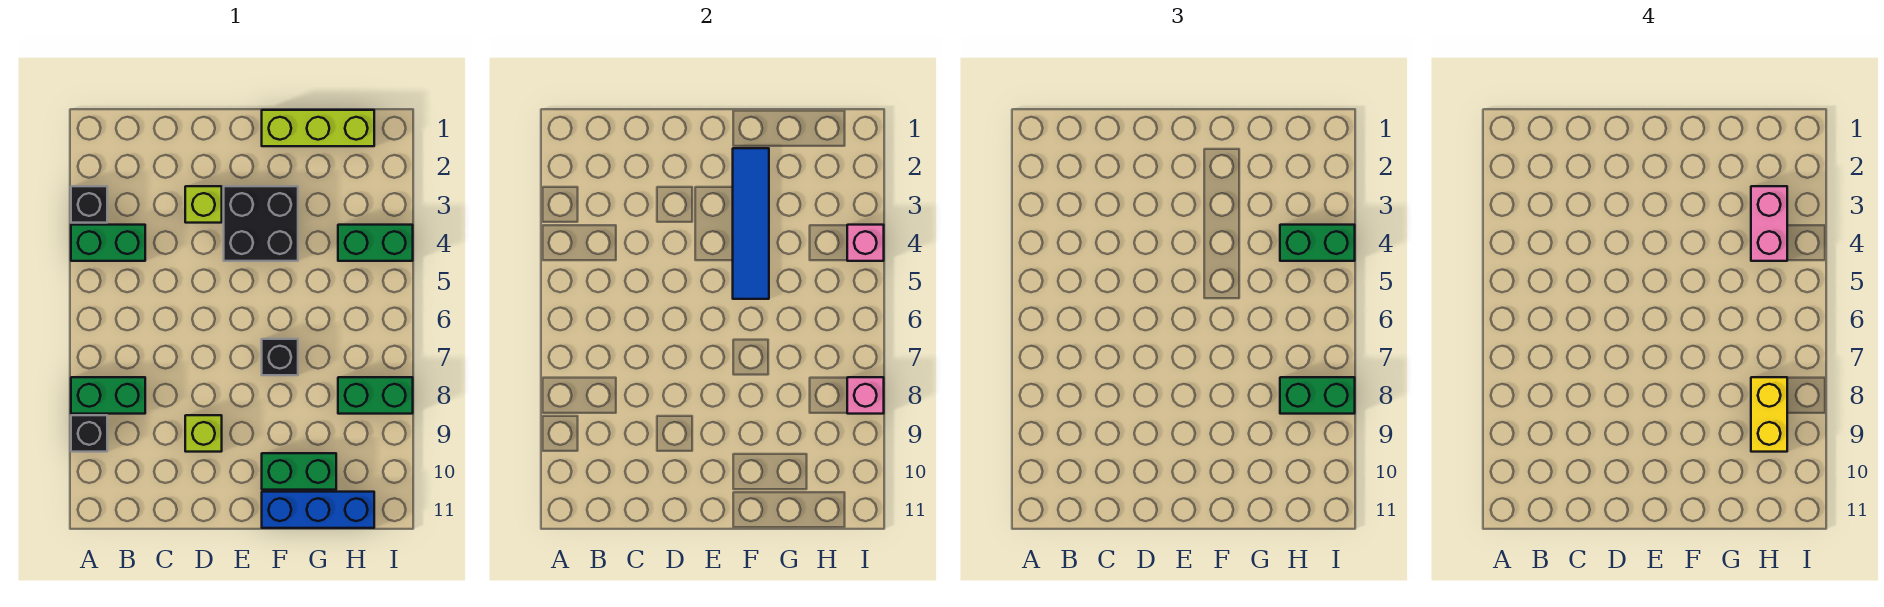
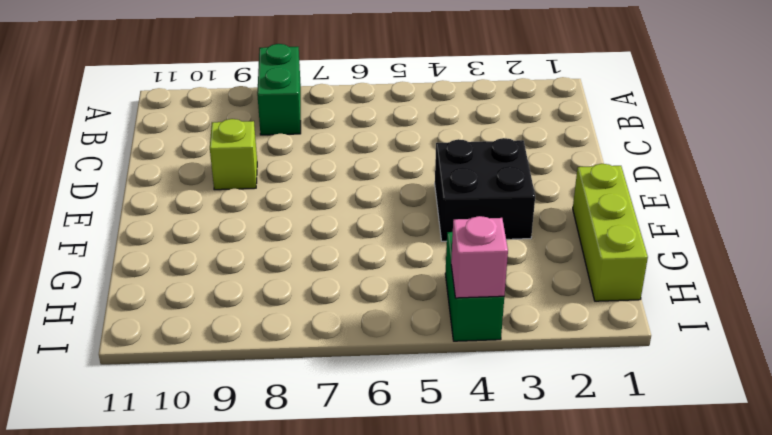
none -> black 1x1 brick [71,186,107,223]
none -> green 1x2 brick [71,225,145,261]
none -> black 1x1 brick [71,415,107,452]

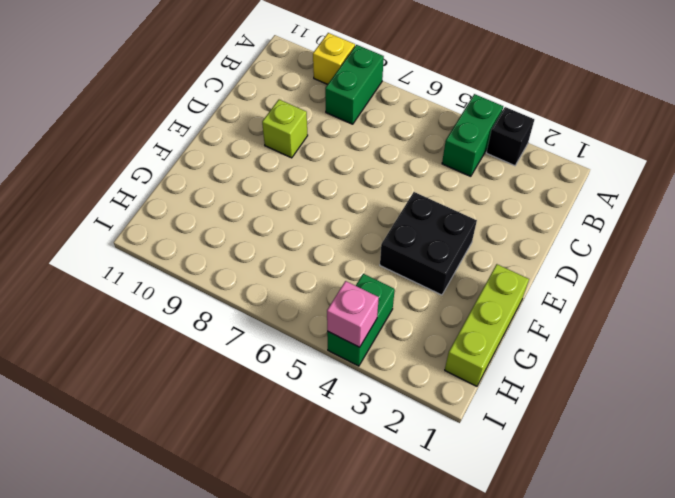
yellow 1x1 brick [313,33,355,84] -> black 1x1 brick [71,415,107,452]
none -> lime 1x1 brick [185,186,222,223]
none -> black 1x1 brick [262,339,298,375]
none -> green 1x2 brick [262,453,336,490]

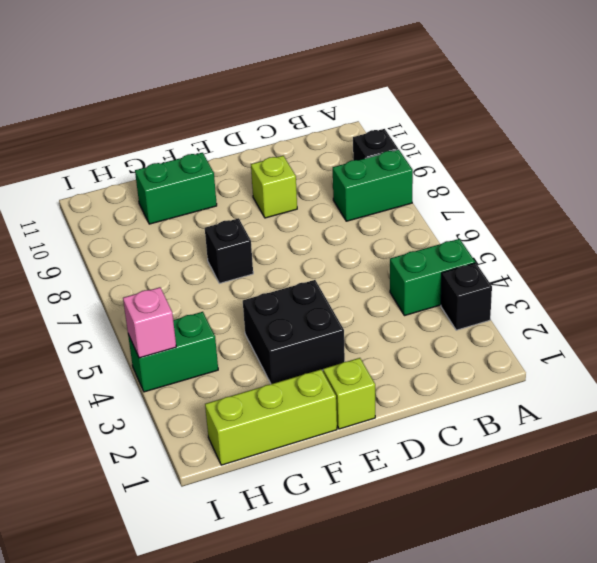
lime 1x1 brick [323,358,375,429] -> lime 1x1 brick moved to [185,186,222,223]
none -> blue 1x3 brick [262,492,374,528]
none -> green 1x2 brick [338,377,413,414]
none -> blue 1x4 tile [733,148,769,299]

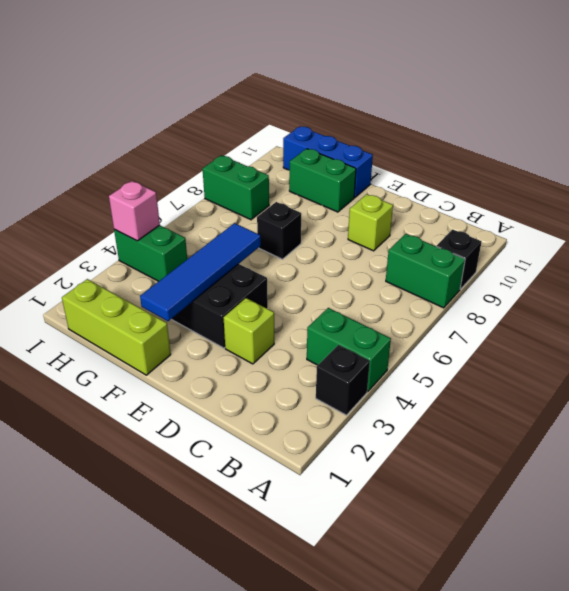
none -> pink 1x1 brick [847,377,884,414]
none -> green 1x2 brick [1280,225,1355,261]
none -> green 1x2 brick [1280,377,1355,414]

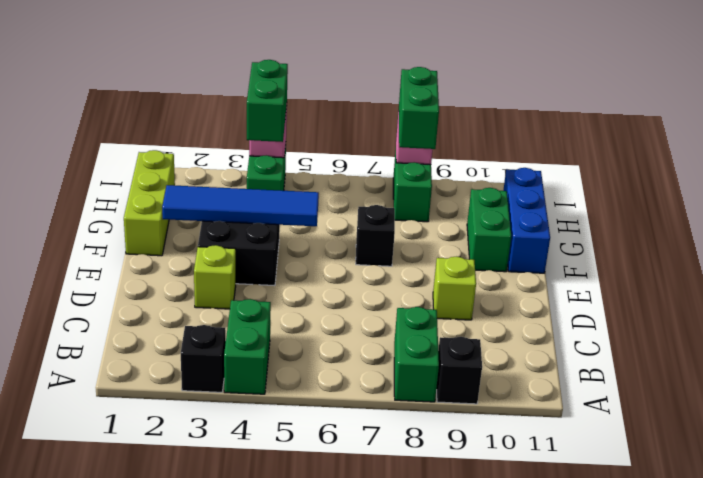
none -> pink 1x2 brick [1751,186,1787,261]
none -> yellow 1x2 brick [1751,377,1787,452]

